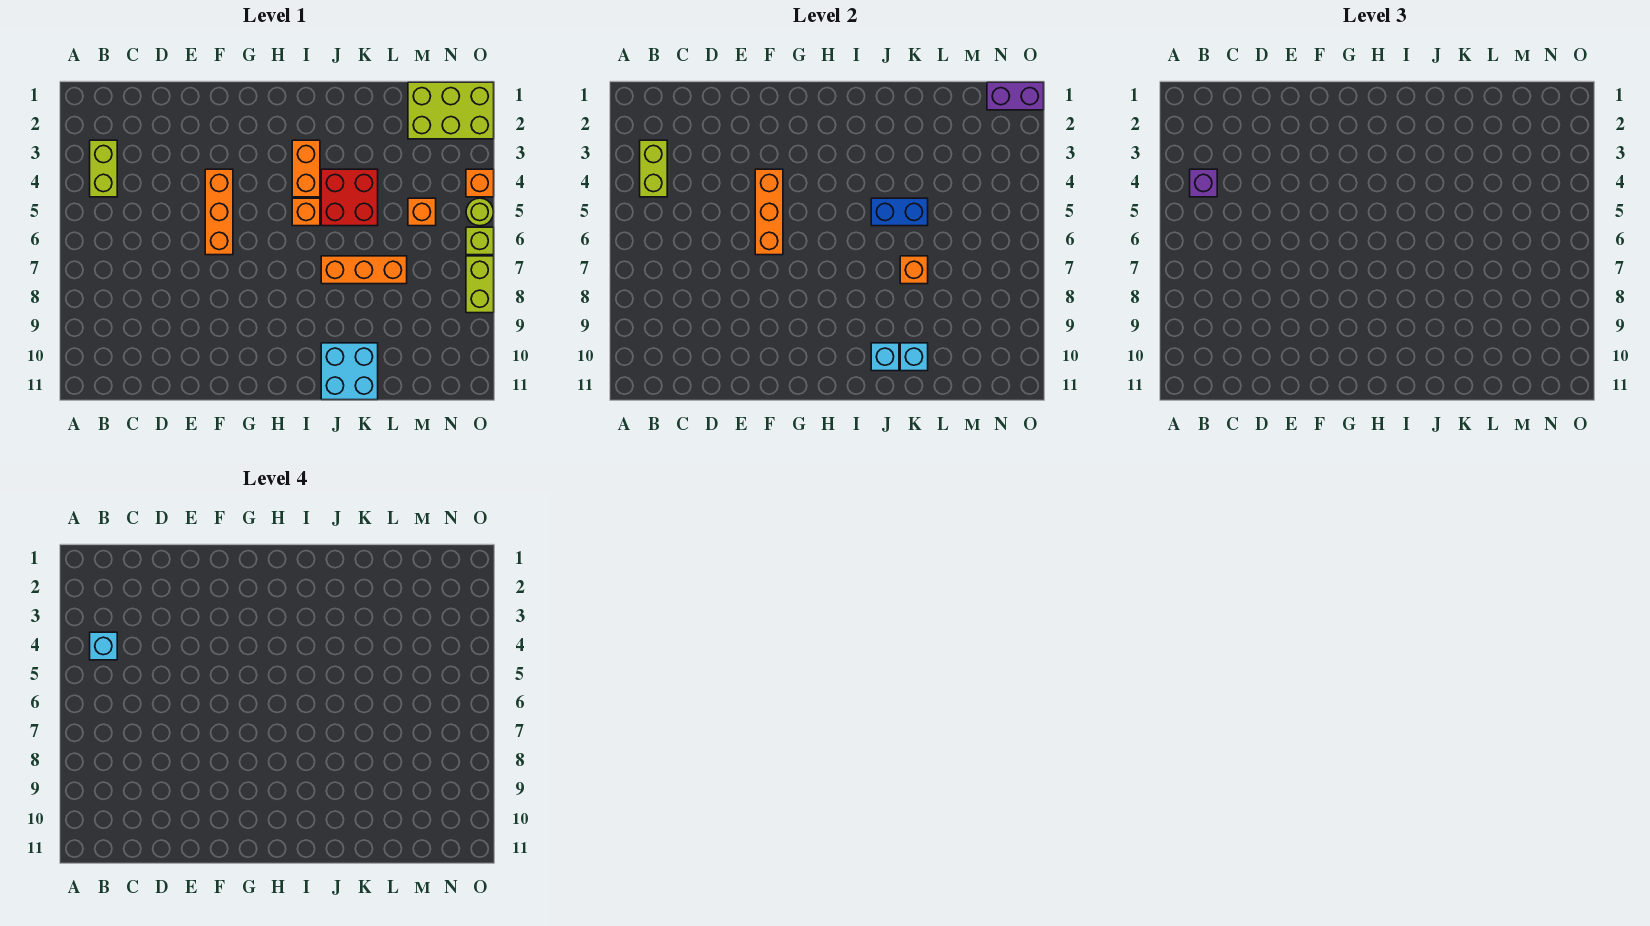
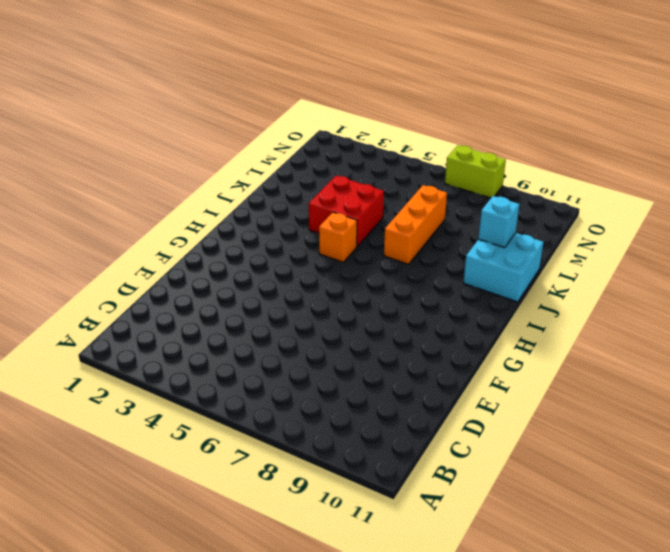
none -> lime 1x2 brick [90,140,117,197]
none -> orange 1x3 brick [205,169,233,255]
none -> orange 1x2 brick [292,140,320,197]

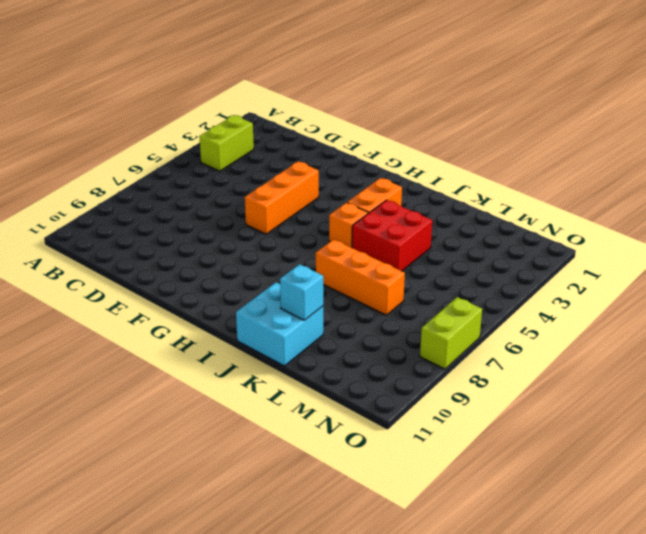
none -> lime 2x3 brick [408,82,494,139]
none -> orange 1x1 brick [408,198,436,226]
none -> orange 1x1 brick [466,169,494,197]

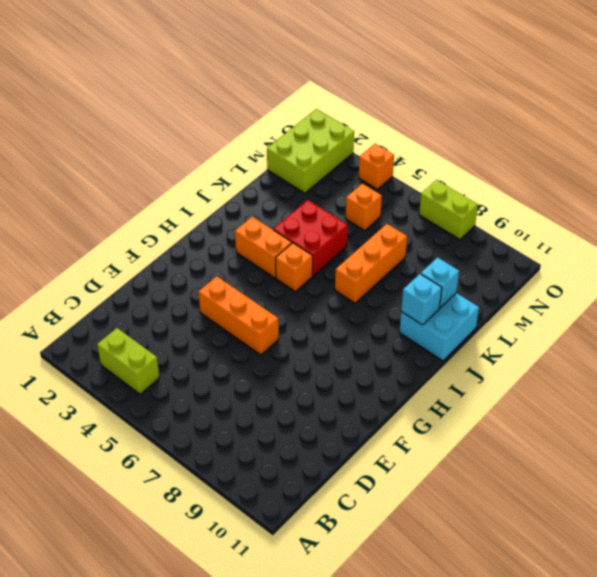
none -> lime 1x1 round brick [466,198,494,226]
none -> lime 1x1 brick [466,227,494,255]
none -> lime 1x2 brick [640,140,667,197]

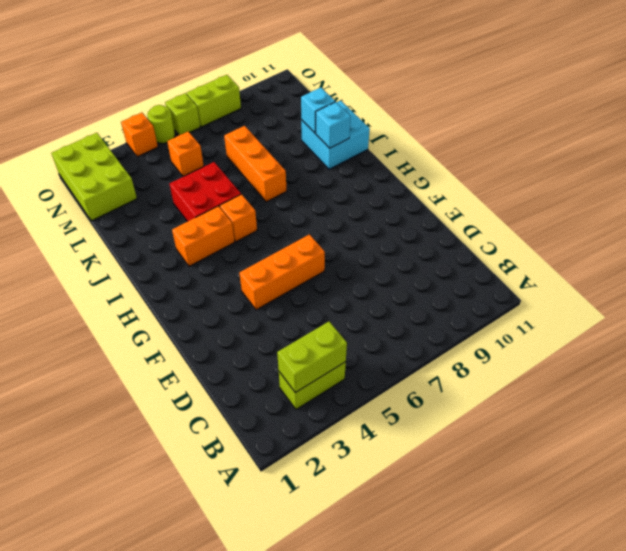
none -> orange 1x3 brick [755,169,783,255]
none -> blue 1x2 brick [871,198,928,226]
none -> orange 1x1 brick [900,256,928,284]

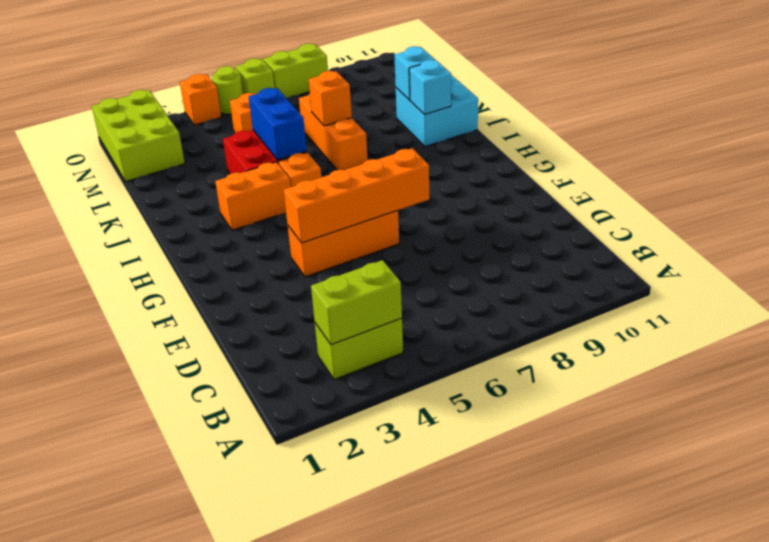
orange 1x4 brick [284,148,429,243] -> orange 1x3 brick [755,169,783,255]
none -> purple 1x2 brick [987,82,1044,110]
none -> purple 1x1 brick [1190,169,1217,197]
none -> cyan 1x1 brick [90,632,117,660]

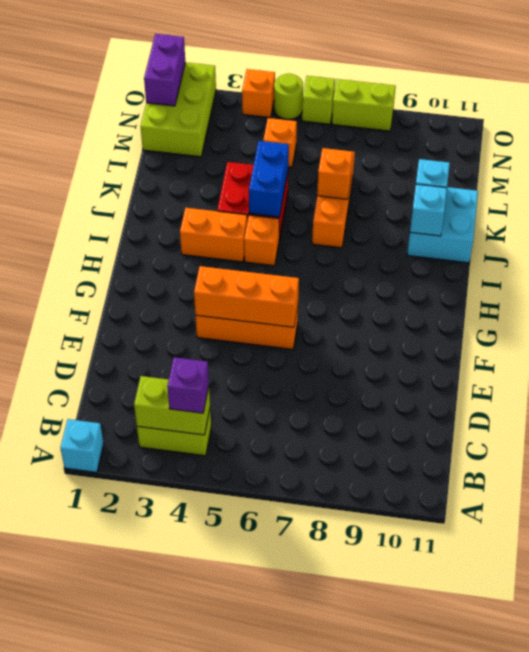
cyan 1x1 brick [60,419,104,472] -> cyan 1x1 brick moved to [90,632,117,660]

